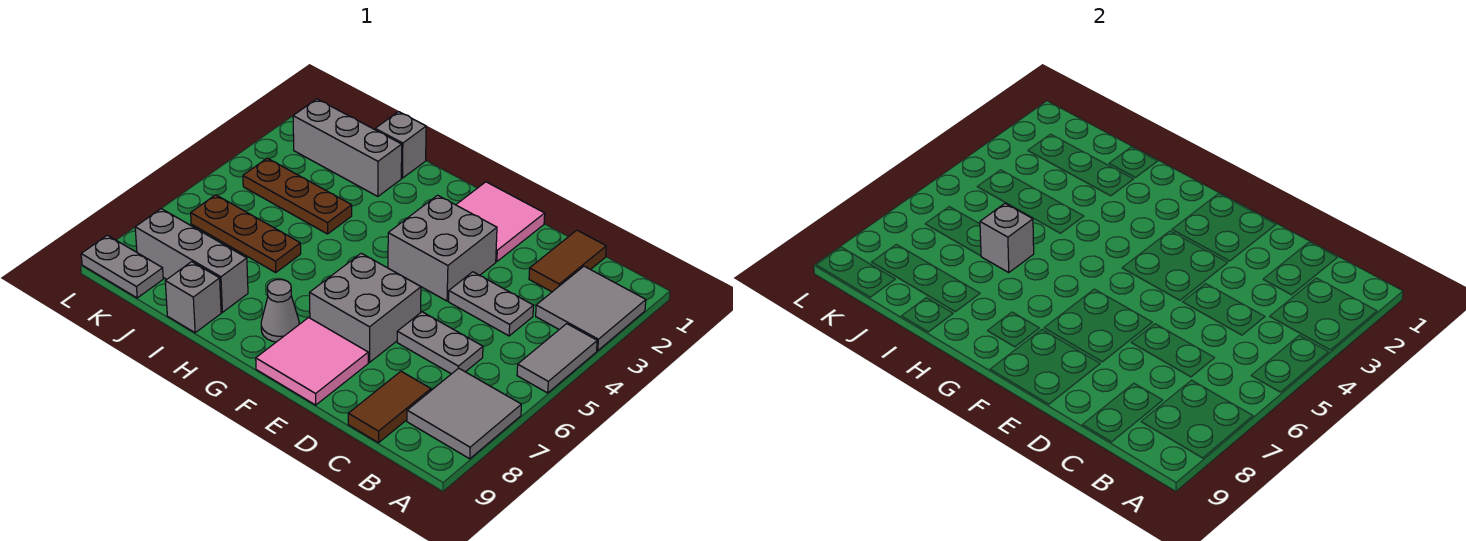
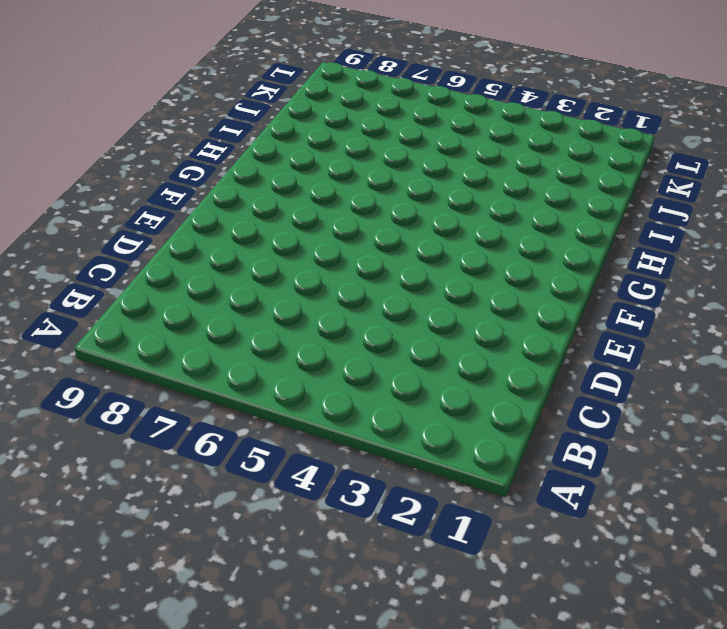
none -> grey 2x2 tile [536,266,646,351]
none -> grey 1x2 tile [517,324,597,393]
none -> grey 2x2 tile [407,368,521,459]

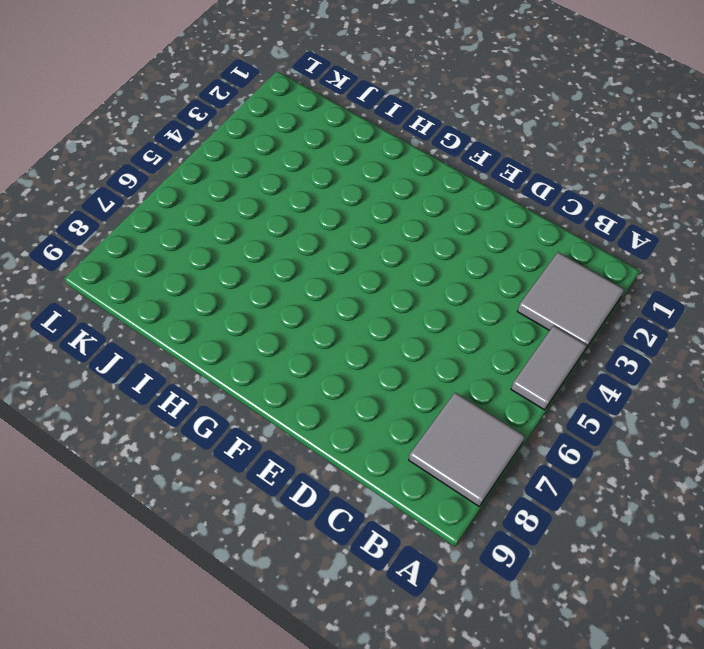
none -> brown 1x2 tile [529,230,606,292]
none -> grey 1x2 plate [449,272,533,336]
none -> grey 1x2 plate [397,312,483,374]

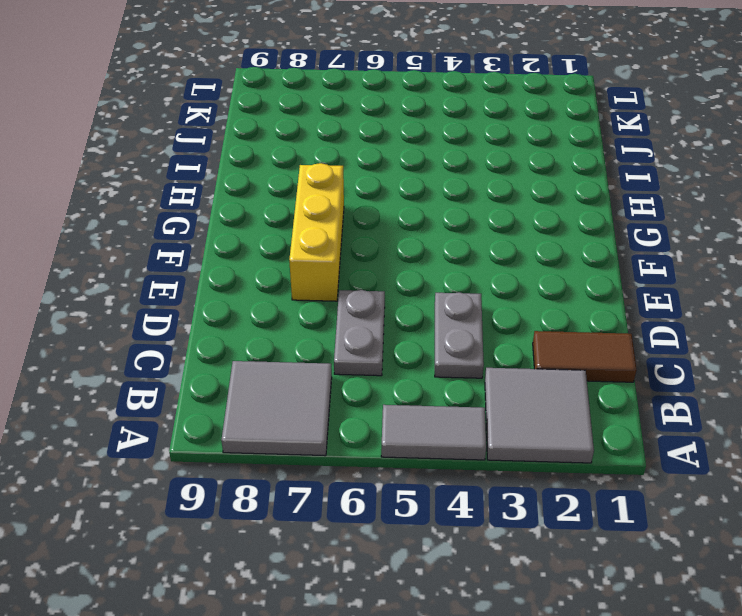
yellow 1x3 brick [289,163,344,301] -> grey 2x2 brick [310,253,421,363]
none -> brown 1x2 tile [348,371,431,443]
none -> pink 2x2 tile [456,182,545,262]
none -> grey 2x2 brick [388,195,497,301]

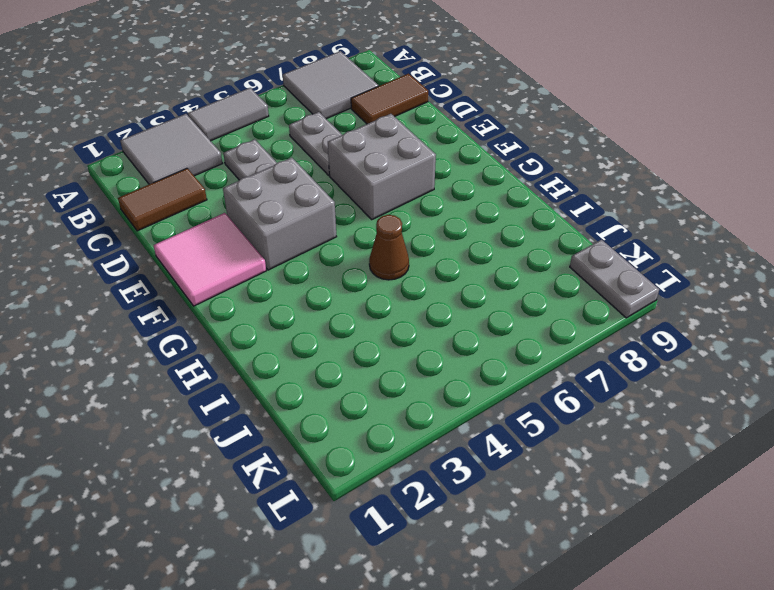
brown 1x1 cone [369,215,409,280] -> none
none -> pink 2x2 tile [256,318,368,405]
none -> grey 1x1 cone [261,279,299,342]
none -> grey 1x1 brick [375,112,426,178]

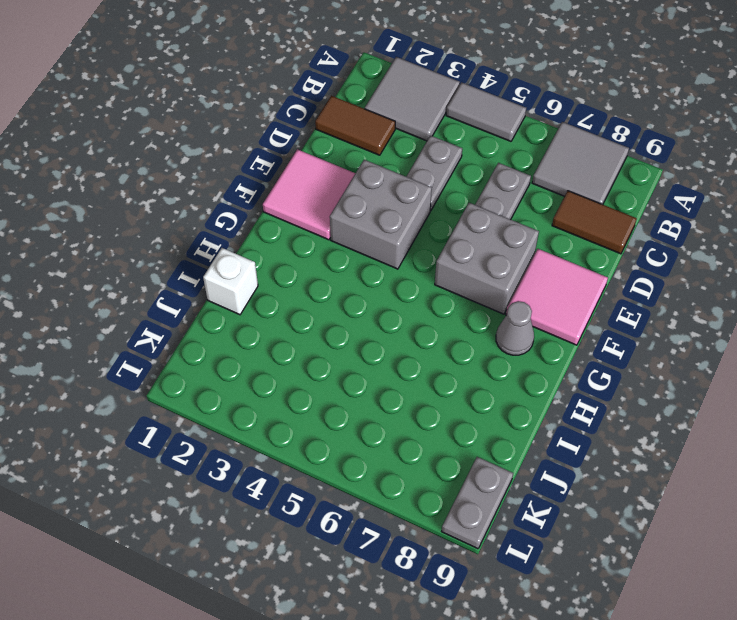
white 1x1 brick [203,248,258,315] -> grey 1x1 brick [375,112,426,178]
none -> grey 1x3 brick [293,99,402,196]
none -> brown 1x3 plate [243,158,352,234]
none -> brown 1x3 plate [191,195,301,272]

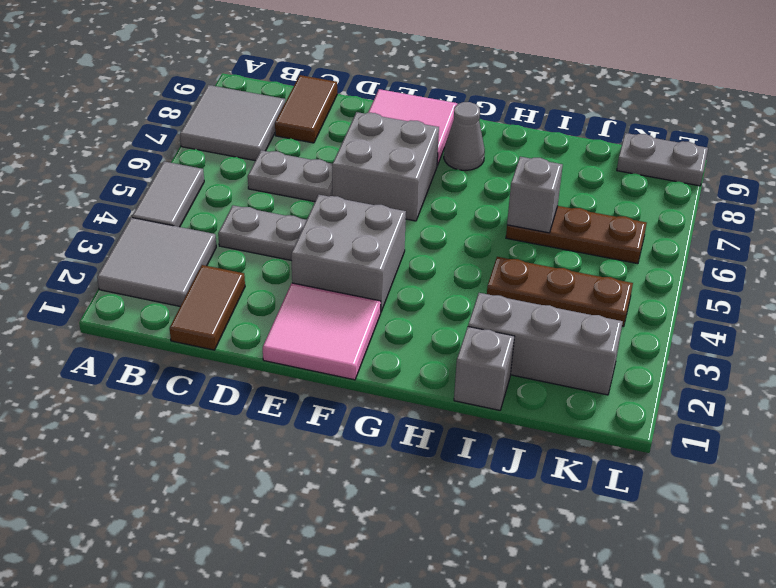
none -> grey 1x3 brick [135,209,248,312]
none -> grey 1x1 brick [165,262,221,333]

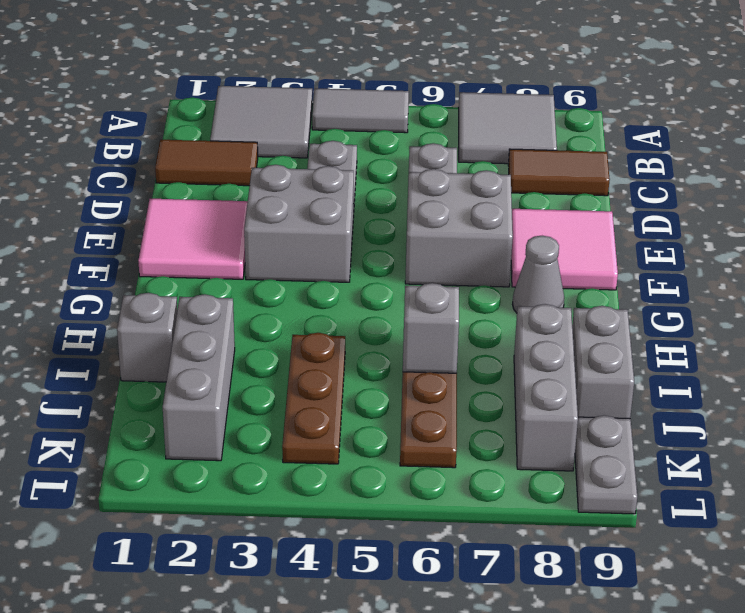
grey 1x2 brick [572,306,634,419] -> grey 1x1 brick [165,262,221,333]

